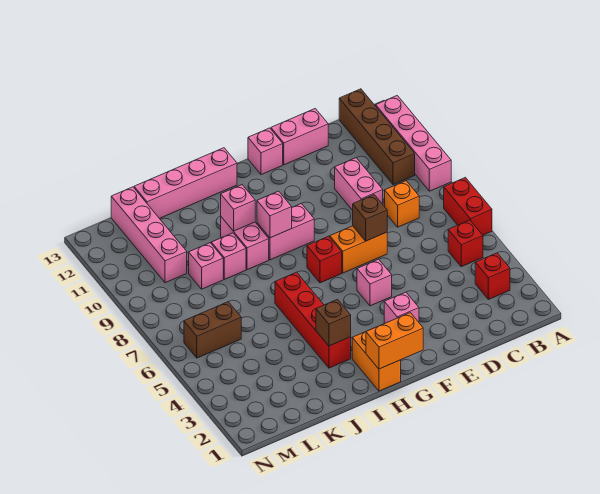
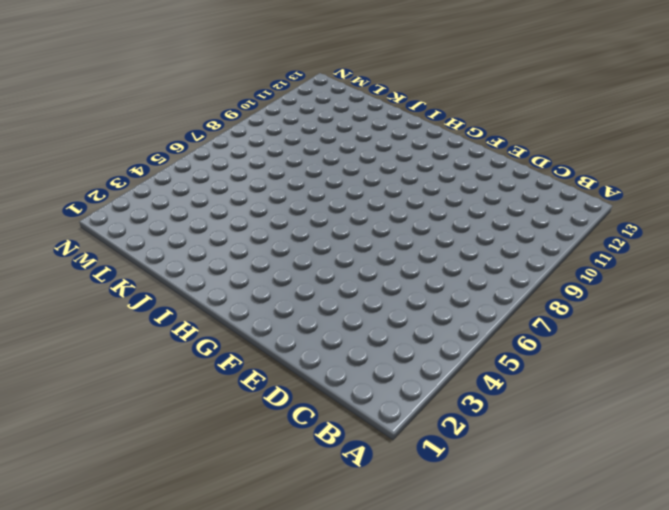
none -> red 1x2 brick [444,177,492,235]
none -> pink 1x4 brick [376,96,451,191]
none -> red 1x1 brick [475,253,510,299]

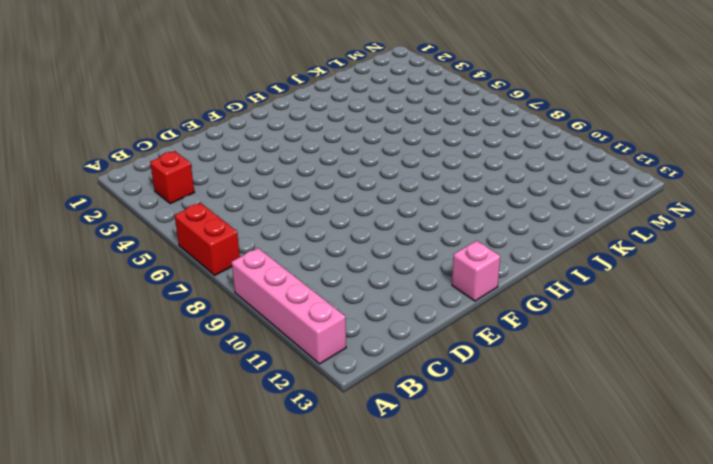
none -> red 1x1 brick [448,220,483,267]
none -> brown 1x4 brick [339,89,415,185]
none -> orange 1x1 brick [385,181,419,227]

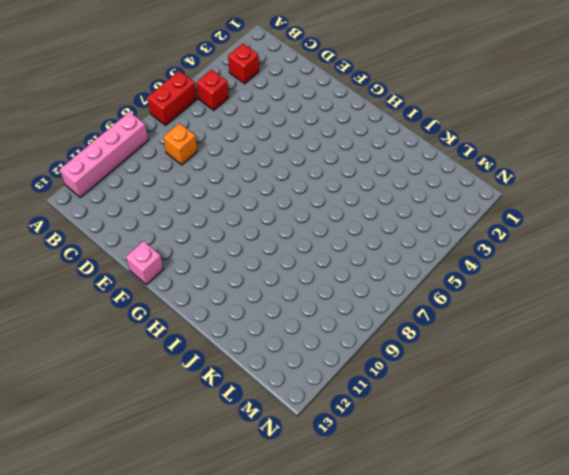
none -> brown 1x4 brick [339,89,415,185]
none -> pink 1x2 brick [335,158,383,210]
none -> pink 1x2 brick [271,109,328,165]

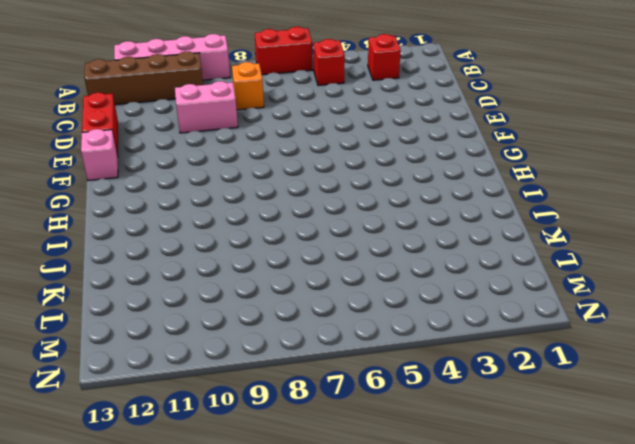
red 1x2 brick [82,92,118,155] -> pink 1x2 brick [271,109,328,165]
none -> orange 1x2 brick [330,226,387,273]
none -> pink 1x1 brick [384,292,419,323]
none -> pink 1x1 brick [357,259,392,306]

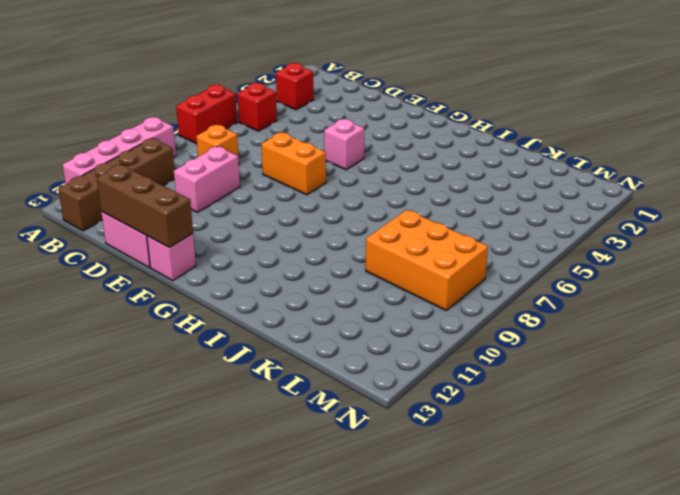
brown 1x3 brick [97,165,193,248] -> none
orange 2x3 brick [366,210,488,310] -> pink 1x1 brick [189,243,223,289]
none -> pink 1x1 brick [384,292,419,323]
none -> red 1x1 brick [307,236,342,283]
none -> pink 1x2 brick [257,203,314,260]

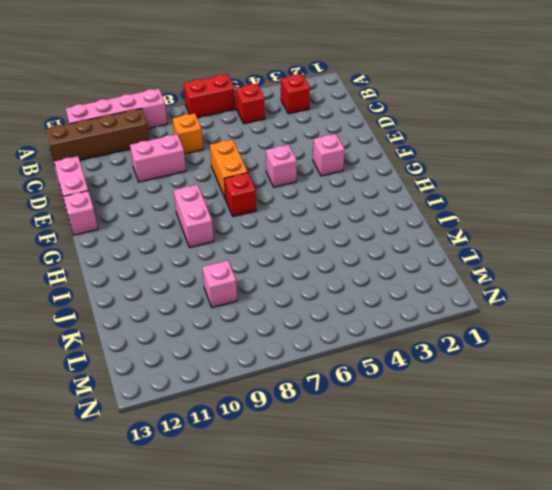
none -> orange 1x2 brick [352,332,401,391]
none -> pink 1x4 brick [134,148,237,218]
none -> red 1x4 brick [275,272,351,368]

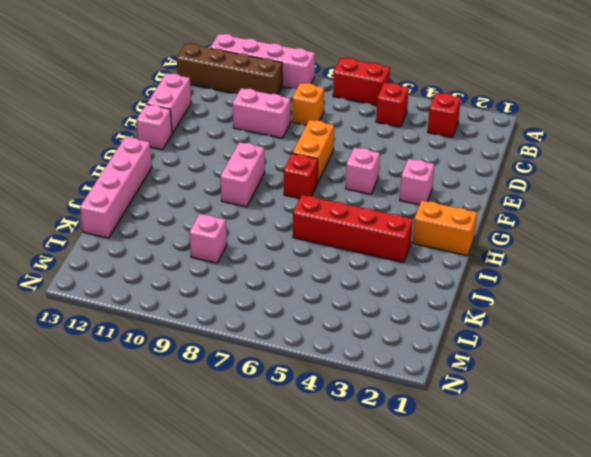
none -> pink 1x2 brick [221,217,269,270]
none -> pink 1x1 brick [211,233,246,279]
none -> brown 1x2 brick [184,302,241,358]

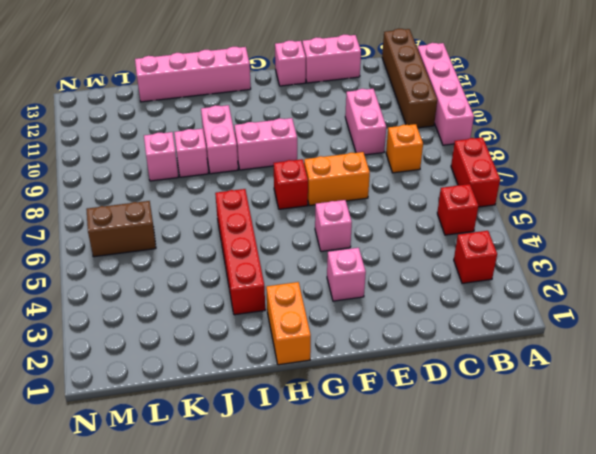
none -> pink 1x4 brick [111,187,187,283]
none -> brown 1x1 brick [353,195,387,241]
none -> orange 1x2 brick [366,313,423,369]

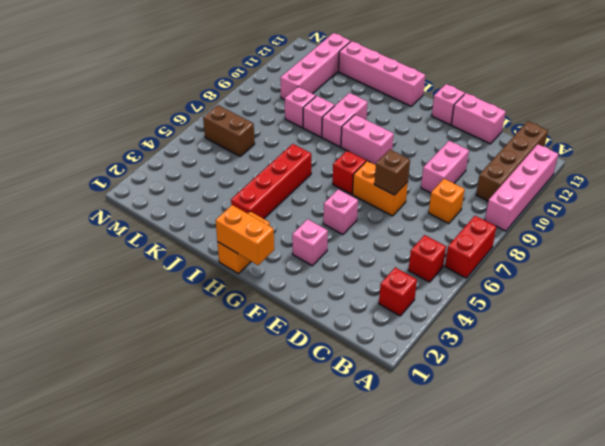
none -> pink 1x1 brick [257,191,292,238]
none -> brown 1x1 brick [316,299,351,346]
none -> pink 1x1 brick [221,185,255,231]

